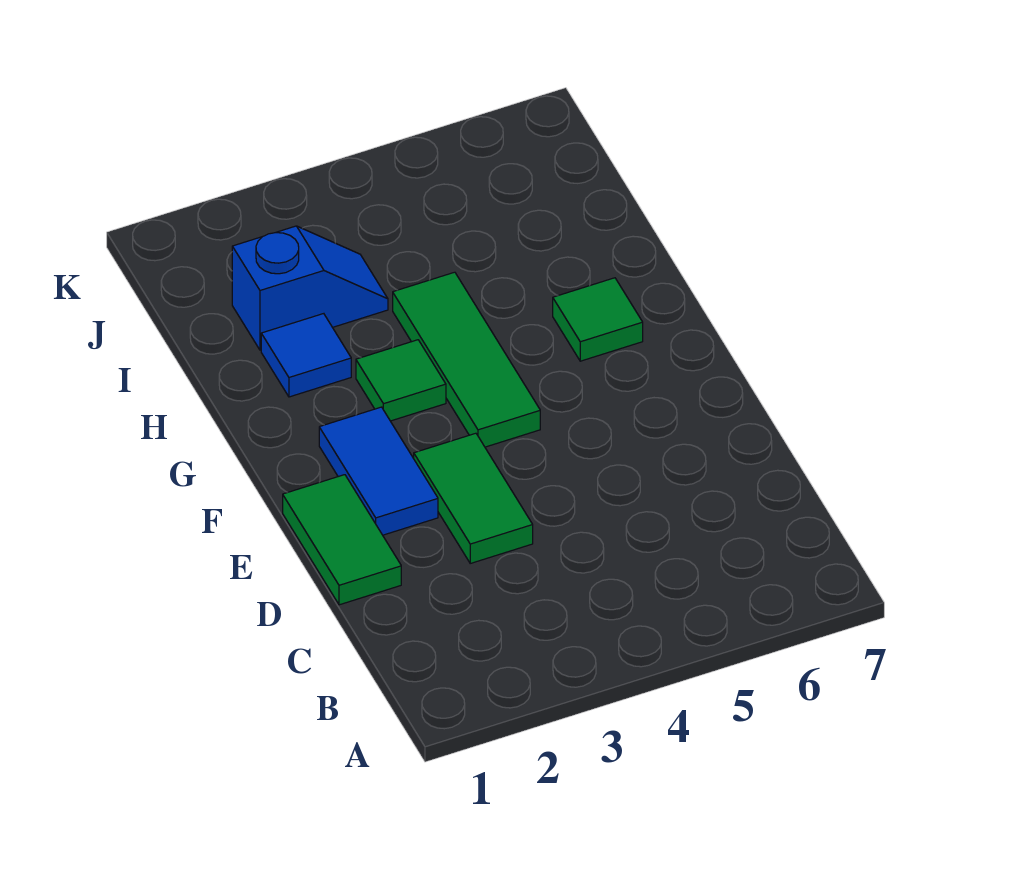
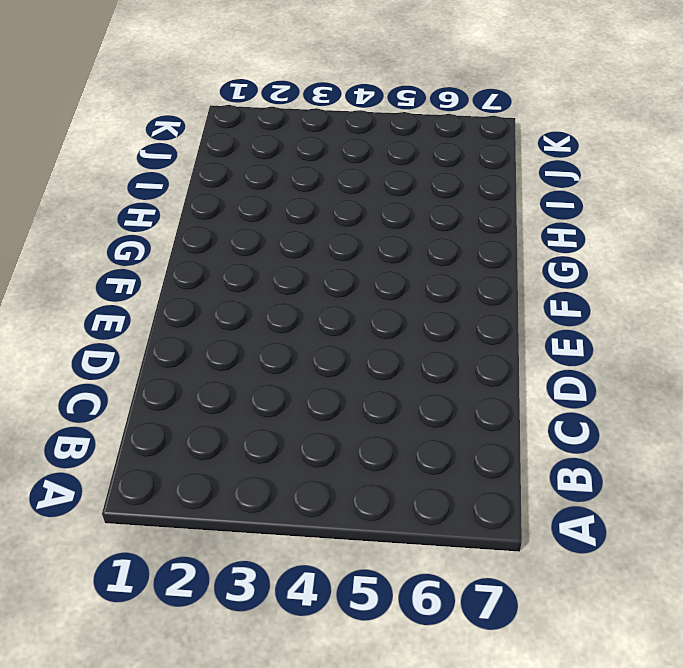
none -> green 1x2 tile [283,475,401,605]
none -> green 1x2 tile [414,433,533,563]

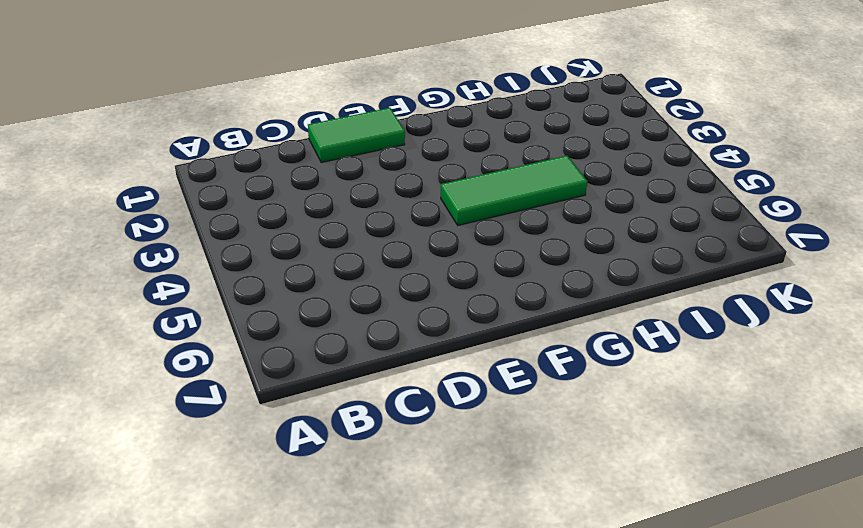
none -> green 1x2 tile [414,433,533,563]
none -> blue 1x2 tile [319,407,438,535]

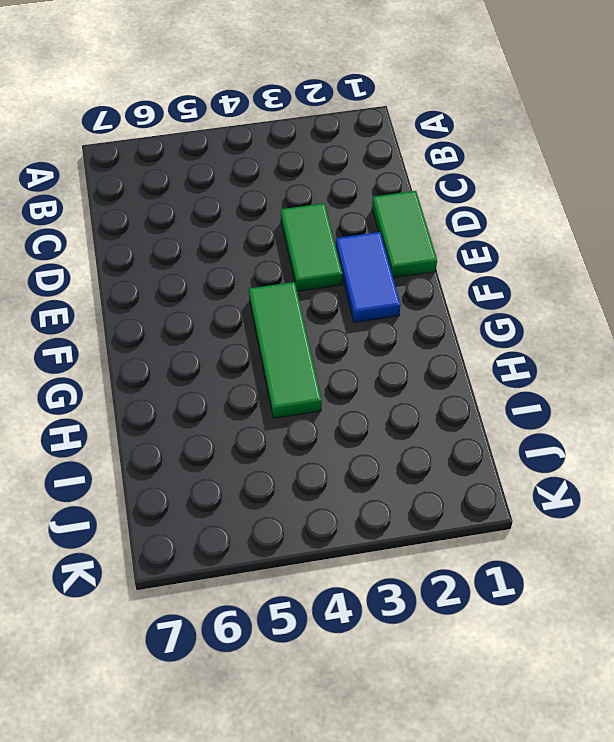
none -> green 1x1 tile [356,340,446,421]
none -> green 1x1 tile [553,278,643,361]

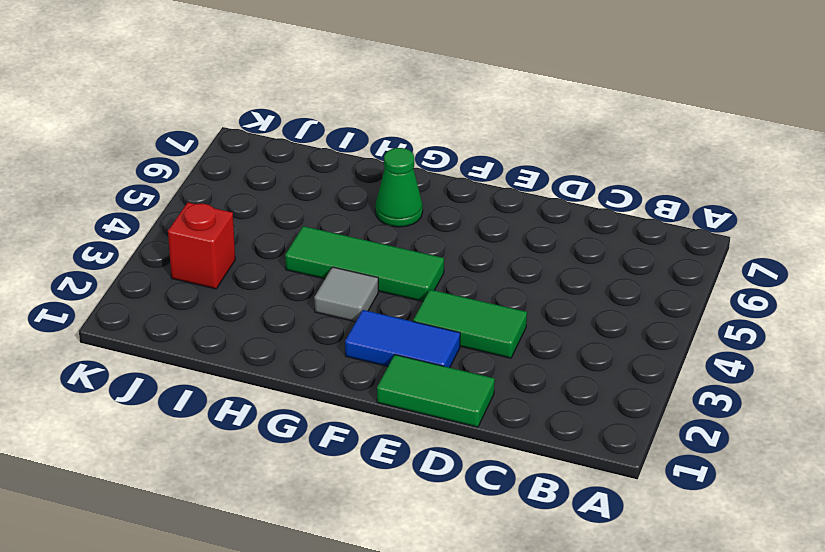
grey 1x1 tile [314,267,378,322] -> green 1x1 tile [356,340,446,421]
green 1x1 cone [375,148,423,227] -> green 1x1 tile [553,278,643,361]
red 1x1 brick [168,202,235,289] -> none
none -> blue 1x1 tile [261,314,351,397]
none -> blue 1x2 slope [232,226,388,350]

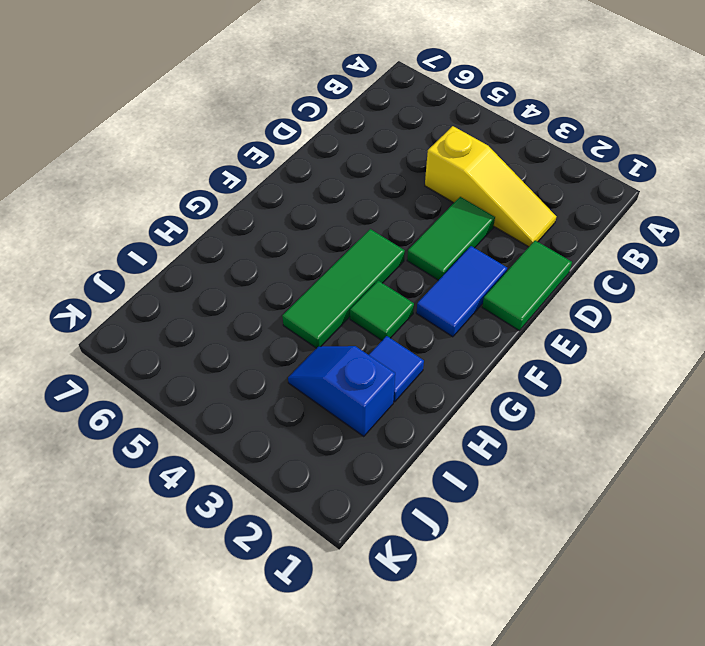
yellow 1x3 slope [425,126,557,247] -> none
none -> green 1x1 tile [553,278,643,361]

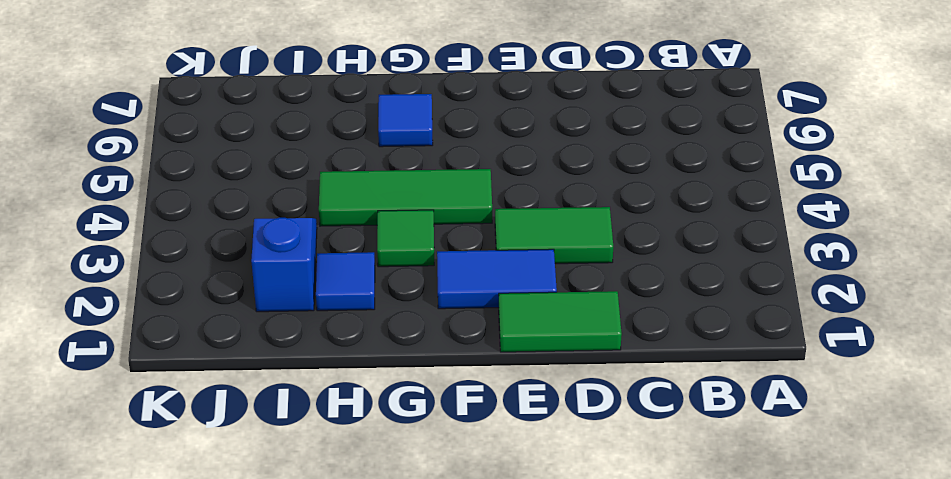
blue 1x1 tile [378,94,433,147] -> green 1x1 tile [553,278,643,361]

